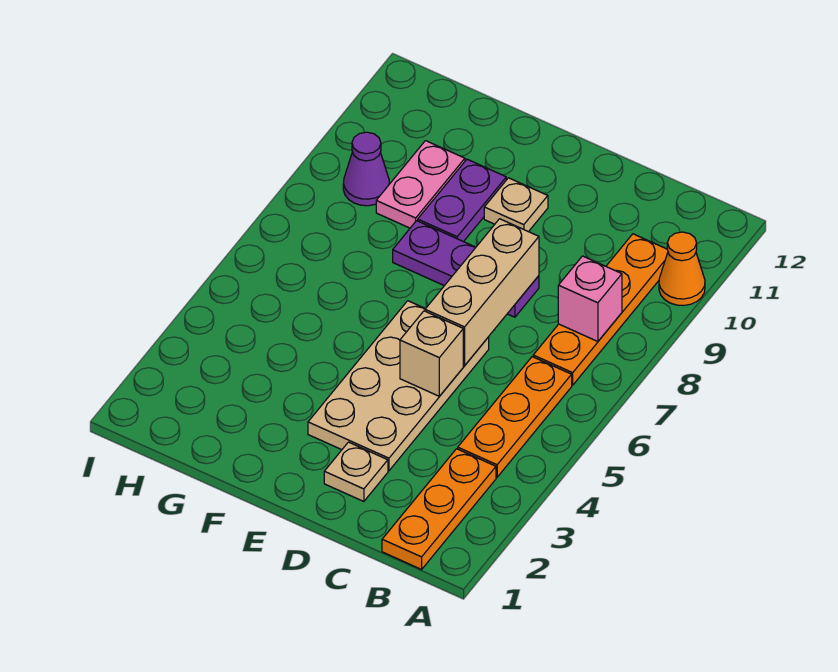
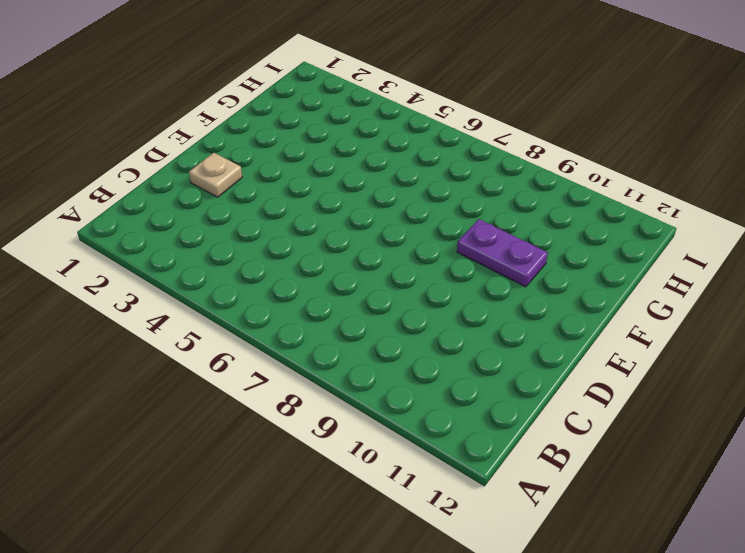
none -> orange 1x1 cone [659,232,705,305]
none -> orange 1x3 plate [382,449,496,569]
none -> orange 1x3 plate [458,357,572,477]

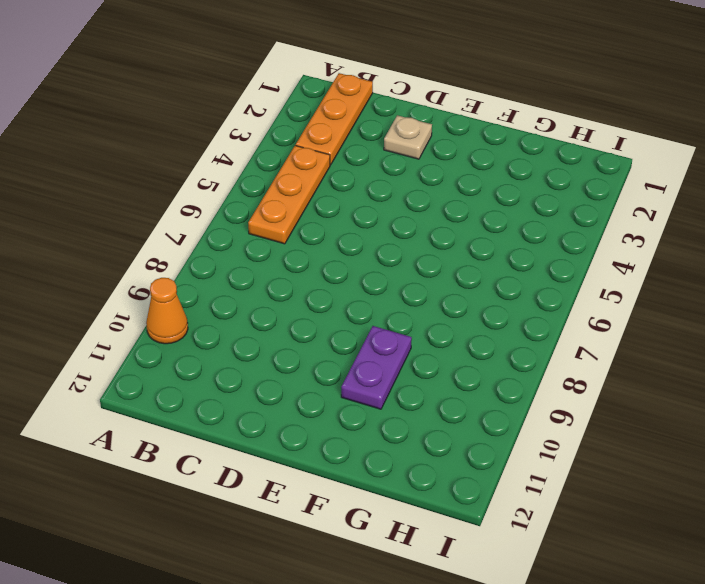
none -> orange 1x4 plate [533,234,668,385]
none -> tan 2x4 plate [308,301,489,471]
none -> purple 1x3 plate [393,221,539,317]

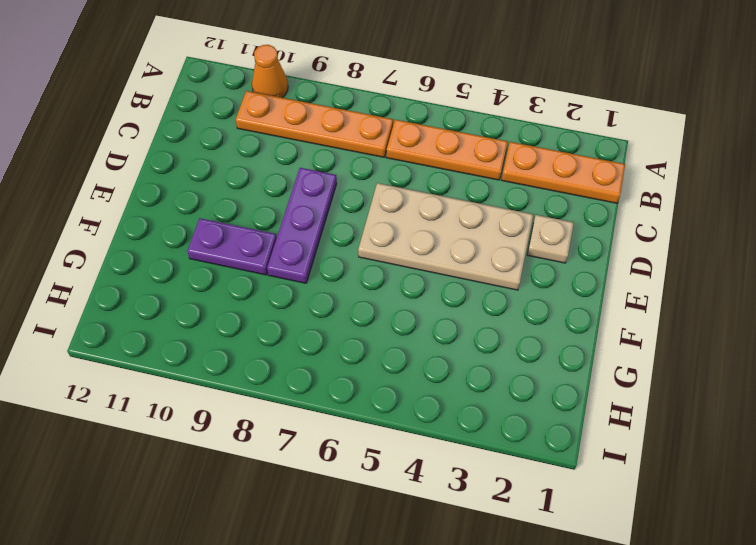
none -> tan 1x1 plate [484,178,548,232]
none -> pink 1x2 plate [376,141,465,228]
none -> purple 1x1 cone [343,132,389,206]

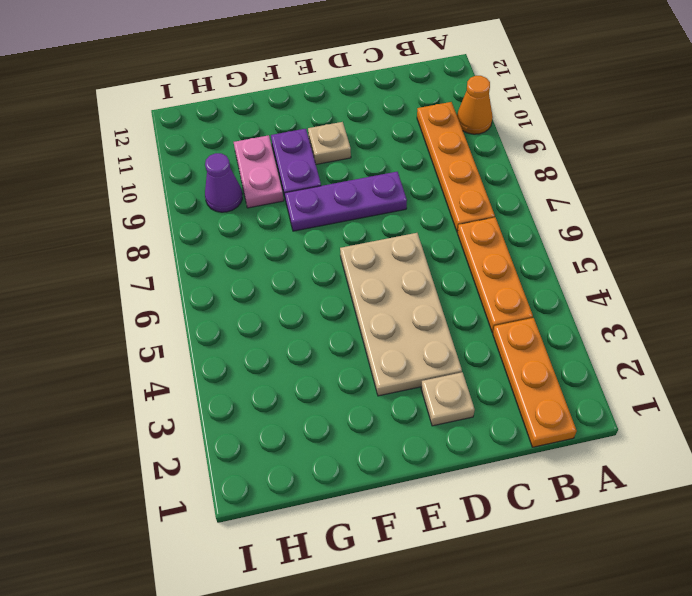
none -> pink 1x1 brick [558,256,622,341]
none -> tan 1x1 brick [400,311,463,396]
none -> tan 1x3 brick [425,219,539,366]

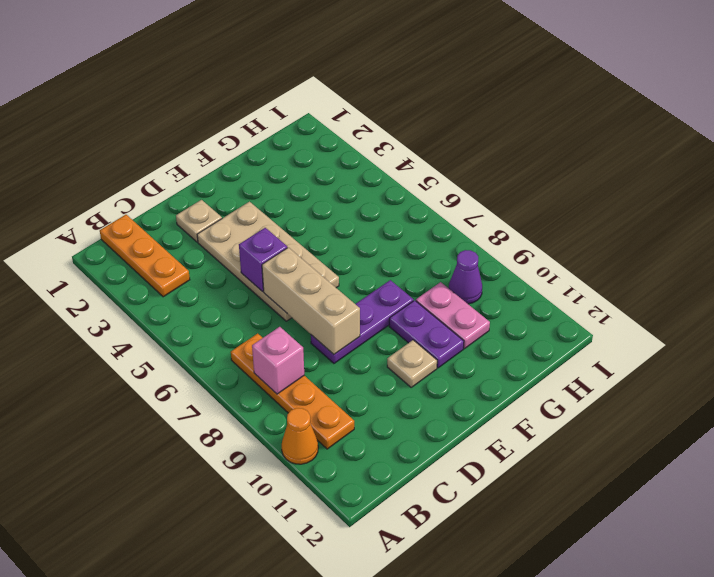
purple 1x1 brick [239,228,287,292] -> tan 1x1 brick [400,311,463,396]
none -> orange 1x3 plate [458,357,572,477]

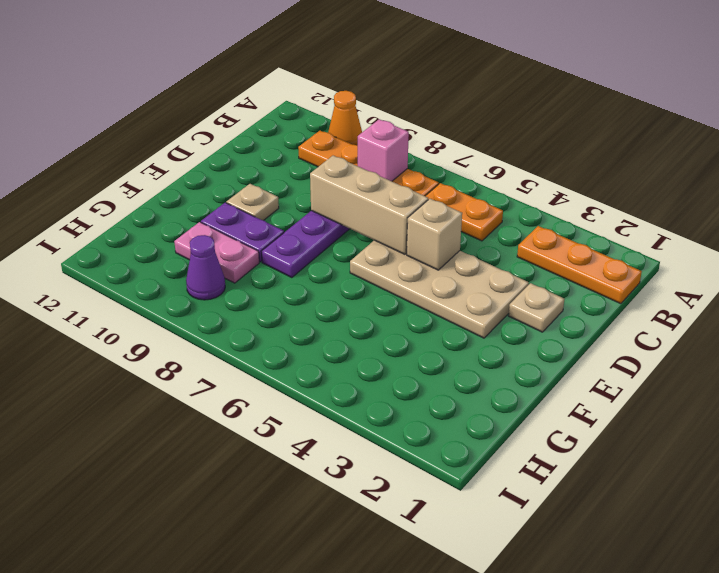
orange 1x2 plate [426,183,503,241] -> orange 1x3 plate [458,357,572,477]

